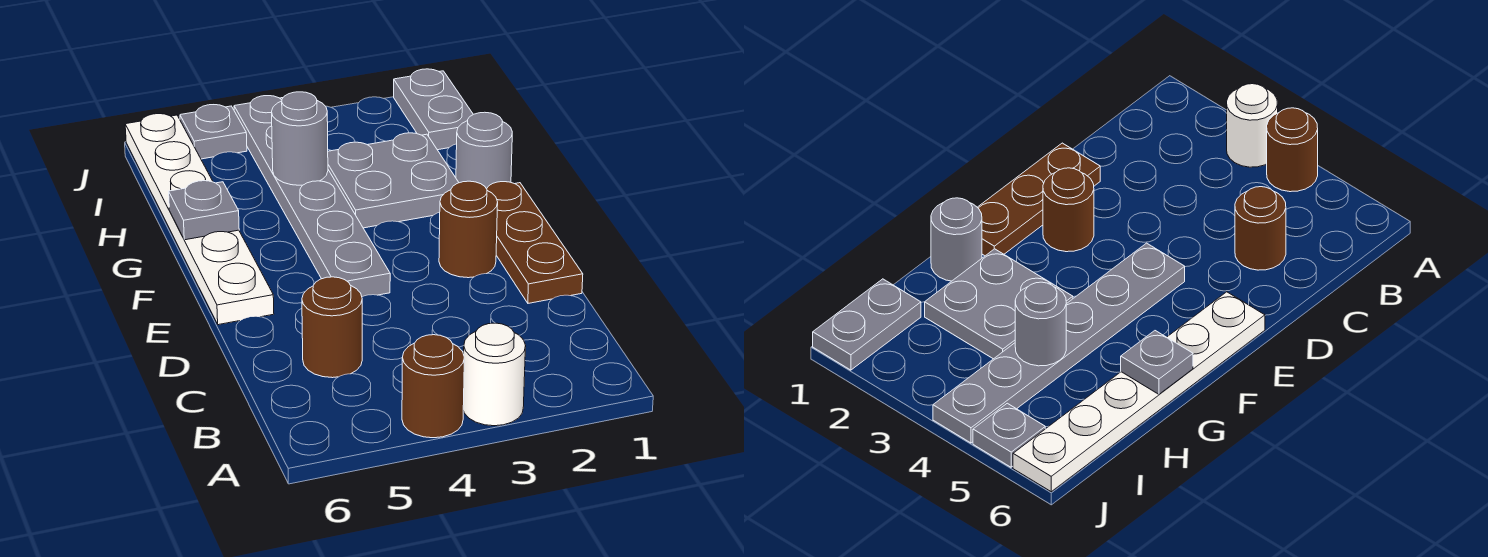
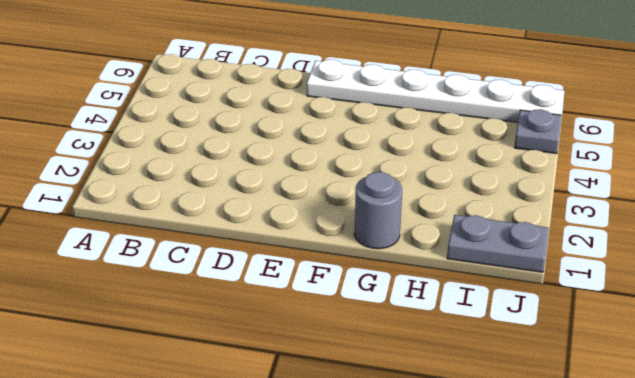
none -> white 1x1 round brick [463,323,526,426]
none -> brown 1x1 round brick [402,335,464,438]
none -> brown 1x1 round brick [302,277,362,378]

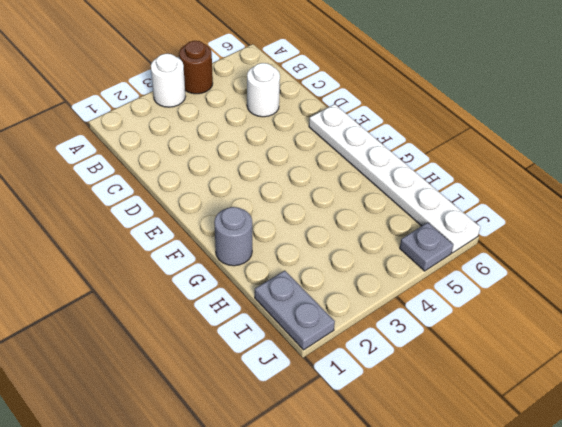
white 1x1 round brick [247,63,280,117] -> brown 1x1 round brick [302,277,362,378]
none -> brown 1x3 plate [487,182,583,303]
none -> brown 1x1 round brick [439,181,498,278]
none -> grey 1x6 plate [234,96,390,297]

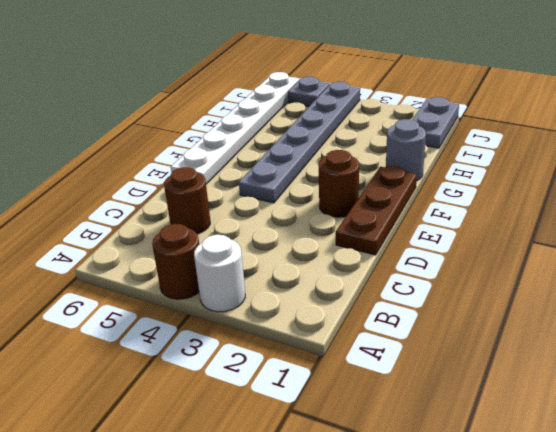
none -> grey 2x2 plate [328,133,459,228]
none -> grey 1x1 plate [169,180,239,240]
none -> grey 1x1 round brick [272,92,328,185]

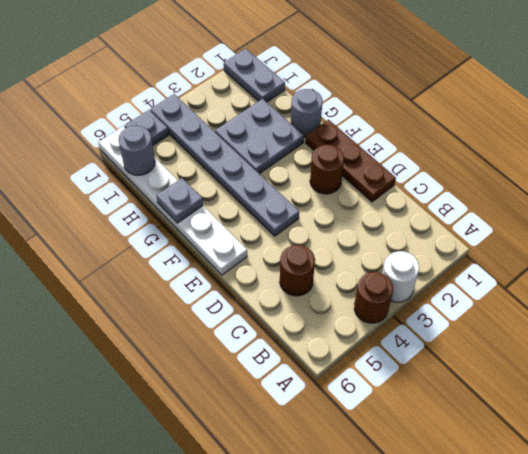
grey 1x1 round brick [118,126,155,175] -> grey 1x1 round brick moved to [272,92,328,185]

